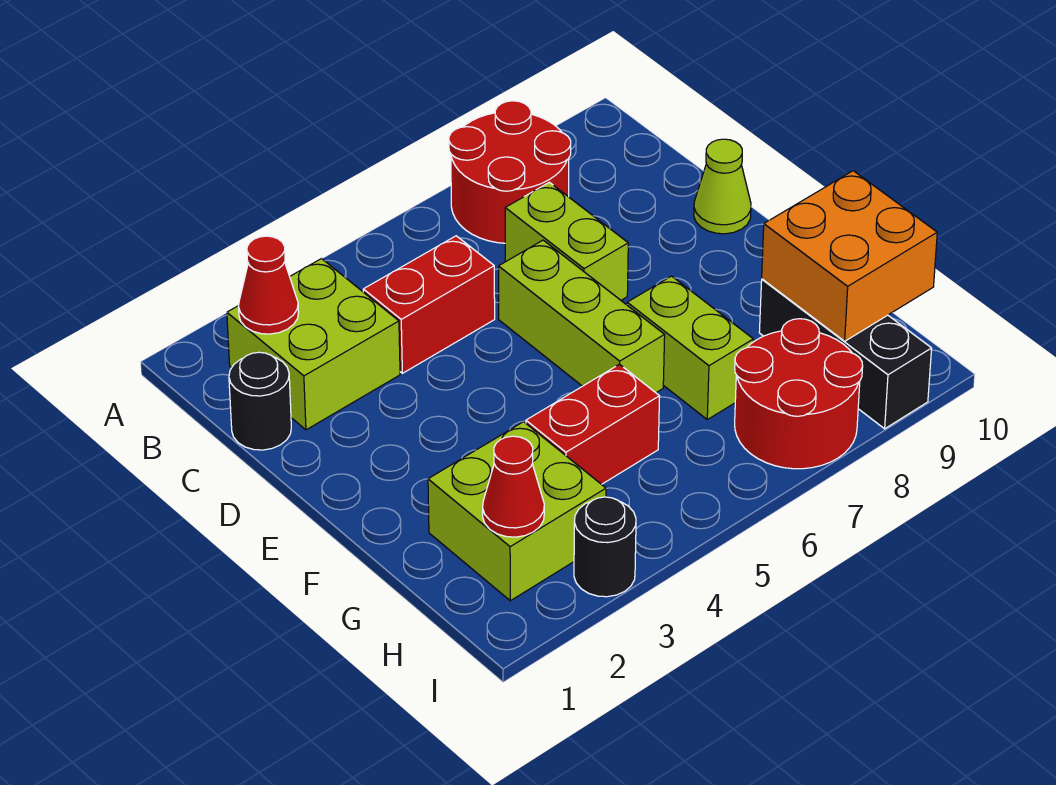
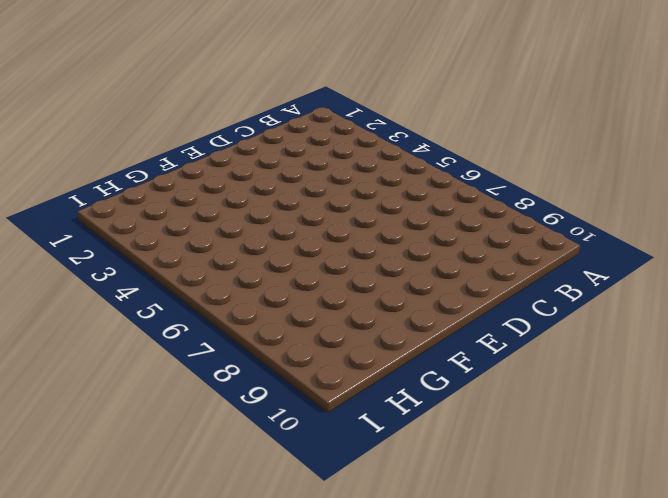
none -> red 2x2 round brick [449,101,571,243]
none -> lime 2x2 brick [227,259,400,430]
none -> black 1x1 round brick [229,352,291,450]

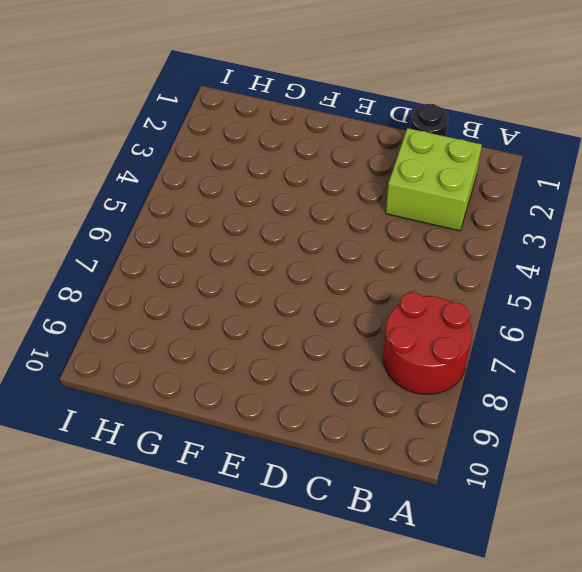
none -> red 1x2 brick [363,236,495,373]
none -> lime 1x2 brick [505,182,628,300]
none -> lime 1x3 brick [499,240,665,393]

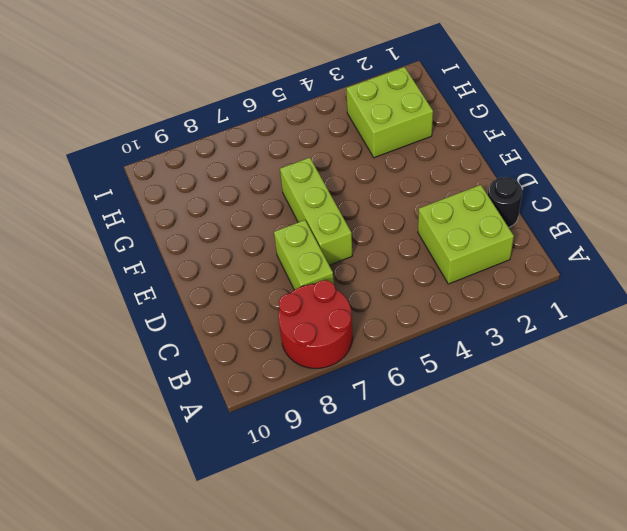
none -> red 1x2 brick [363,236,495,373]
none -> lime 1x1 cone [694,139,751,234]
none -> lime 1x2 brick [627,276,753,420]

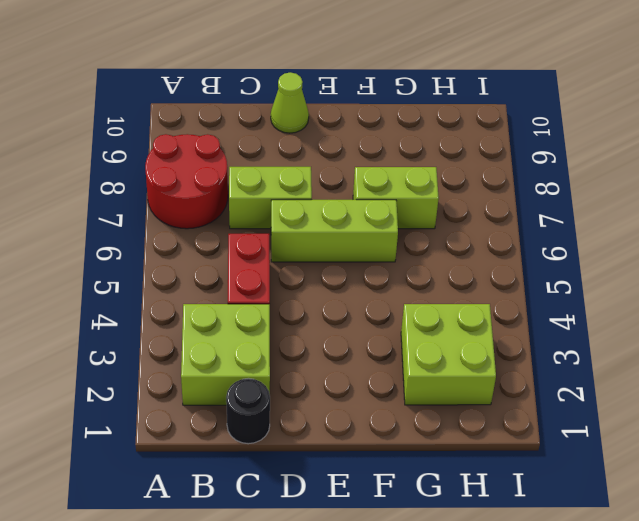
none -> red 1x2 brick [526,364,660,484]
none -> black 1x3 brick [759,279,932,429]
none -> red 2x2 round brick [735,319,863,469]

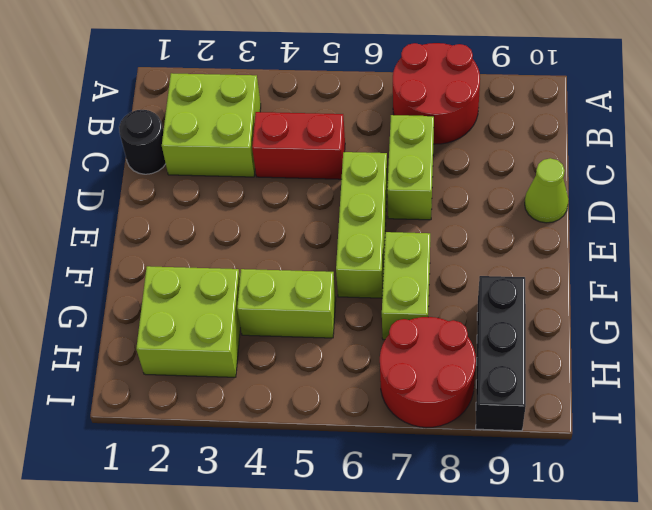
lime 1x2 brick [237,269,336,338] -> red 1x2 brick [526,364,660,484]
none -> black 1x1 round brick [574,497,636,597]
none -> red 1x1 cone [238,236,298,334]
none -> orange 2x2 brick [762,171,937,341]

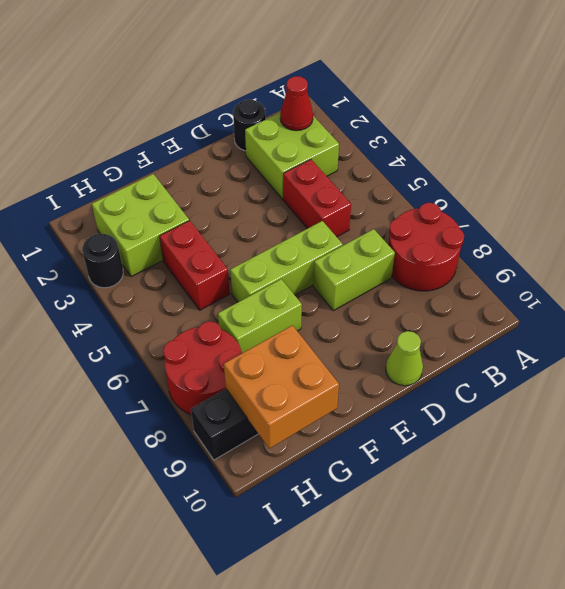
none -> red 1x1 cone [483,436,544,537]

